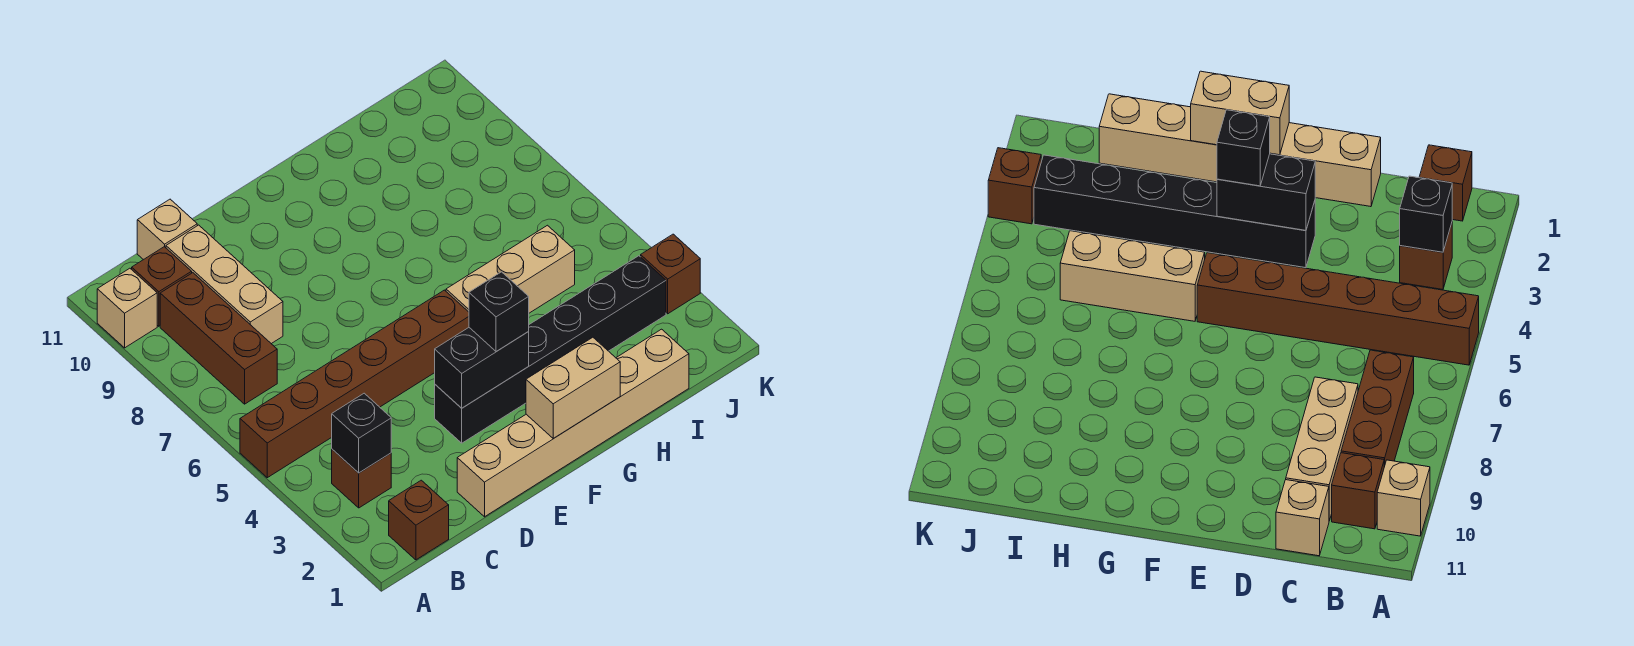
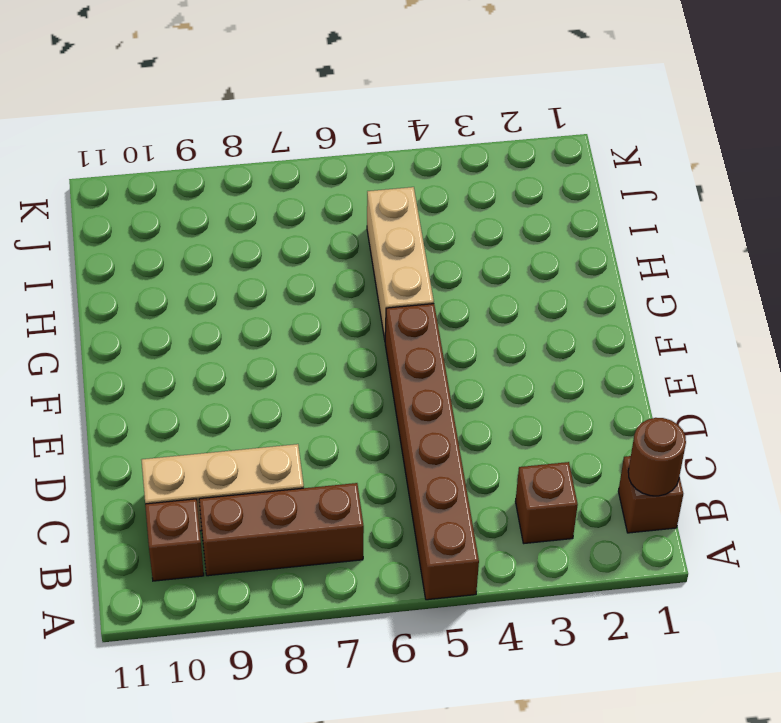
brown 1x1 round brick [628,418,686,496] -> none
none -> tan 1x1 brick [97,268,157,348]
none -> tan 1x1 brick [137,199,197,260]
none -> tan 1x6 brick [457,329,689,517]

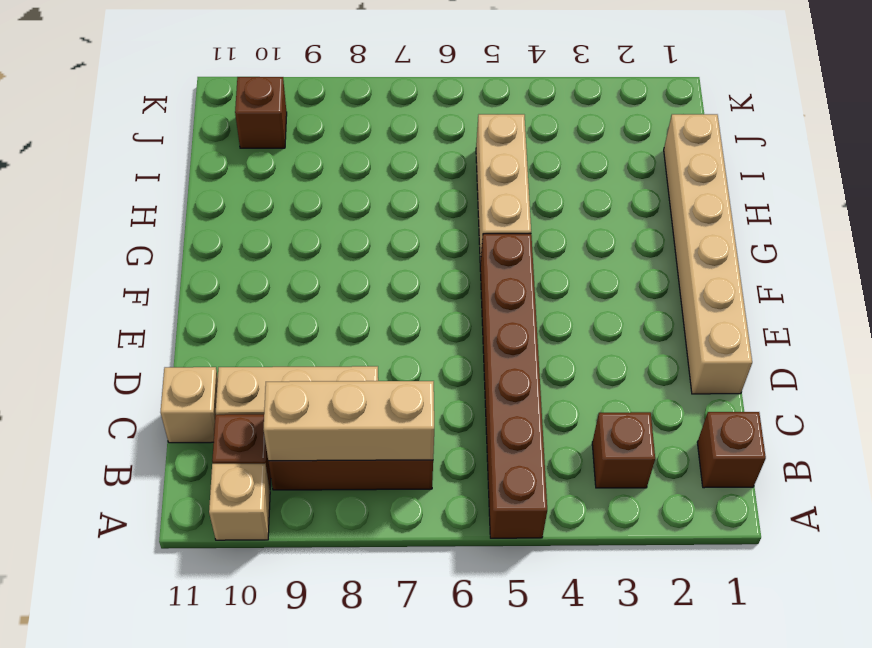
tan 1x3 brick [263,381,434,461] -> none
brown 1x1 brick [235,77,287,148] -> brown 1x1 brick moved to [641,234,700,314]
none -> black 1x6 brick [435,256,666,443]
none -> black 1x1 brick [332,393,391,473]
none -> black 1x2 brick [435,328,529,408]

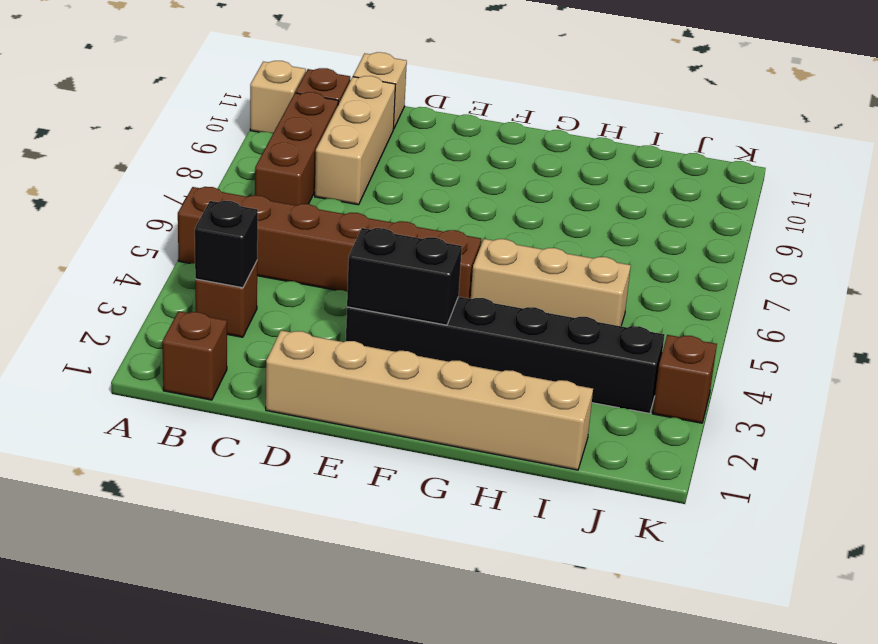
none -> tan 1x2 brick [526,337,620,439]
none -> black 1x1 brick [469,272,529,352]

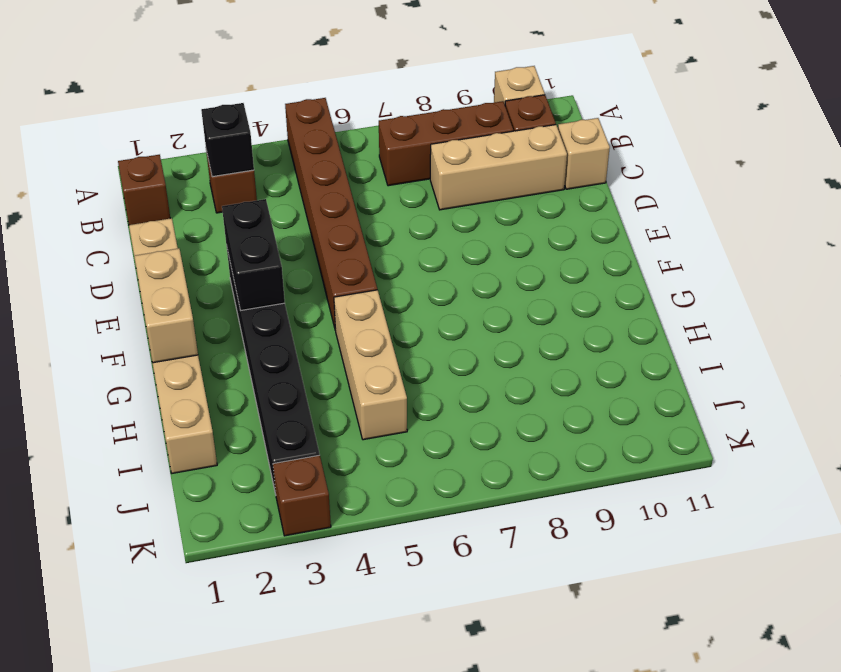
none -> black 1x1 brick [469,272,529,352]

